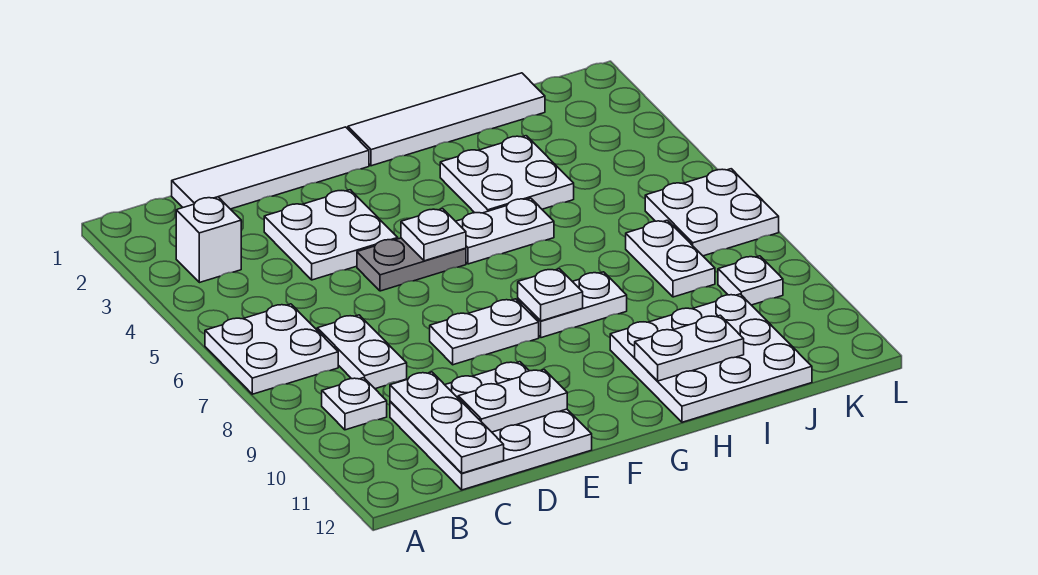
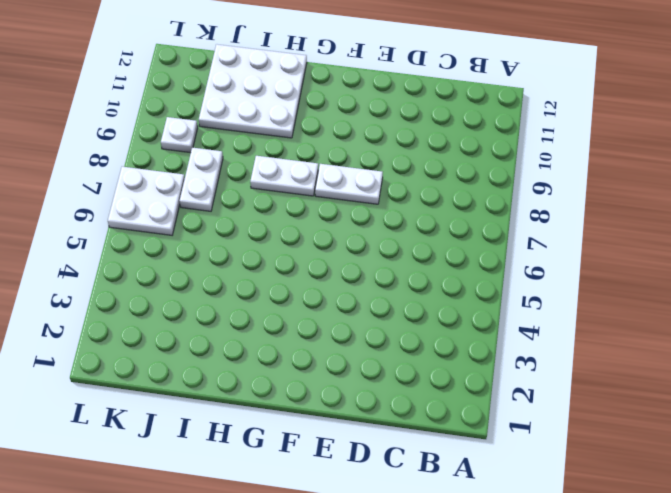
none -> white 2x2 plate [205,304,338,394]
none -> white 1x1 brick [176,197,241,283]
none -> white 1x1 plate [322,378,387,430]

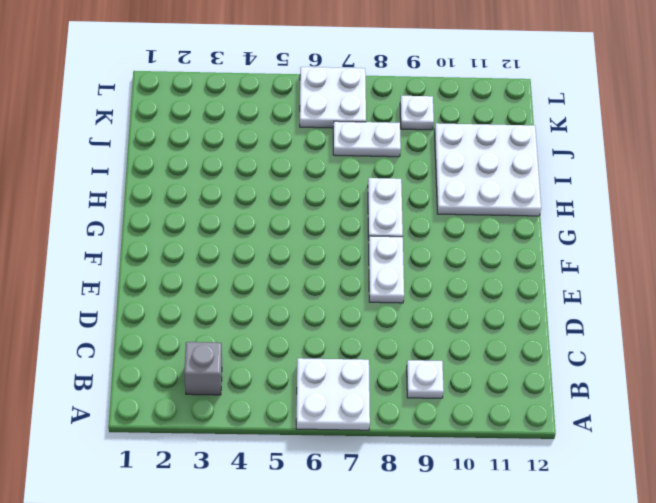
grey 1x1 brick [184,342,222,395] -> white 1x1 brick [176,197,241,283]
none -> white 1x4 tile [172,127,369,209]
none -> white 1x2 plate [317,315,407,389]
none -> white 3x3 plate [390,362,592,490]

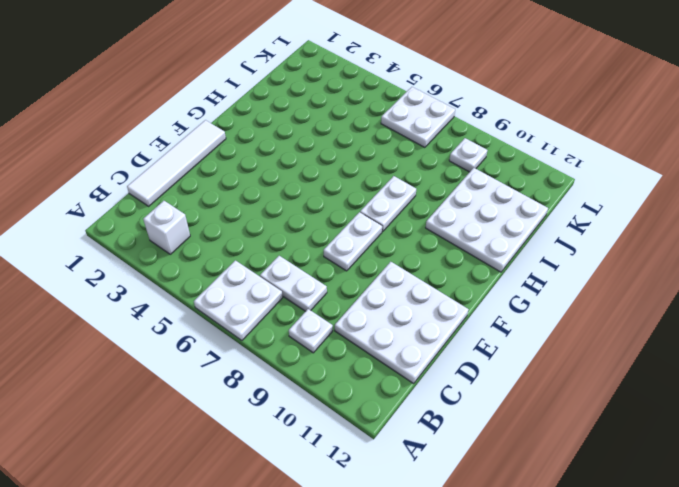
none -> white 2x2 plate [264,190,398,280]
none -> grey 1x2 plate [357,238,466,291]
none -> white 1x4 tile [348,73,545,166]

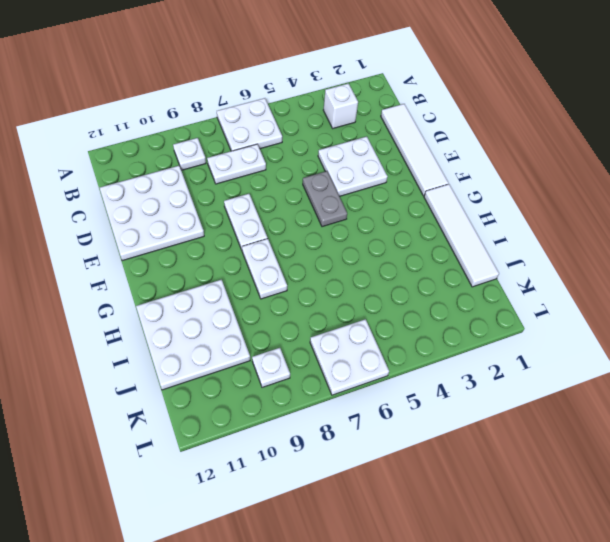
none -> white 1x2 plate [456,198,554,264]
none -> white 2x2 plate [440,136,574,213]
none -> white 1x2 plate [626,220,715,297]

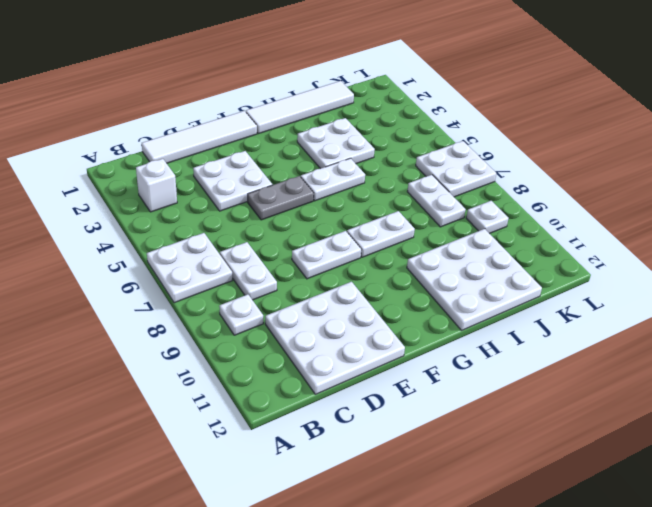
none -> white 1x3 plate [390,372,504,473]
none -> white 1x2 plate [458,370,567,432]
none -> white 1x1 plate [401,209,466,261]

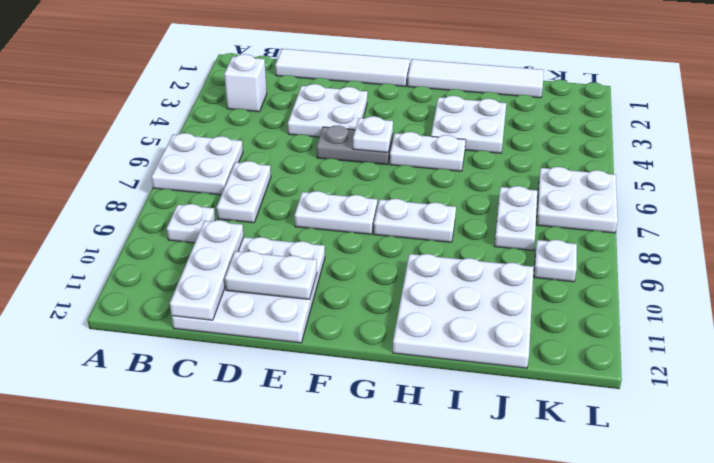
none -> white 1x1 plate [518,269,583,321]
none -> white 1x2 plate [635,315,744,381]

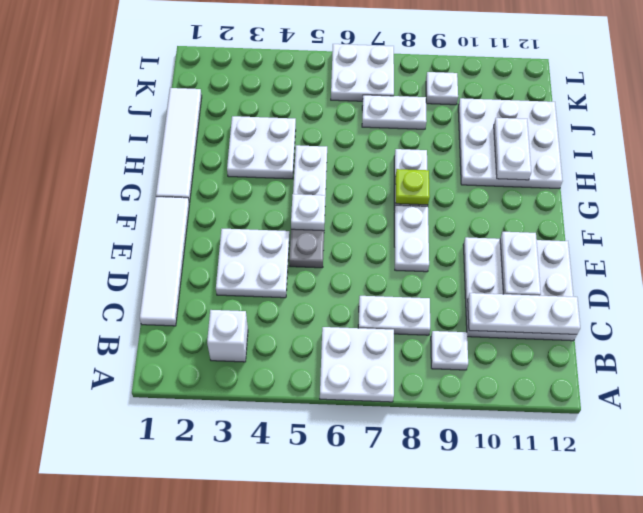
lime 1x1 plate [395,169,430,205] -> white 1x1 plate [518,269,583,321]

